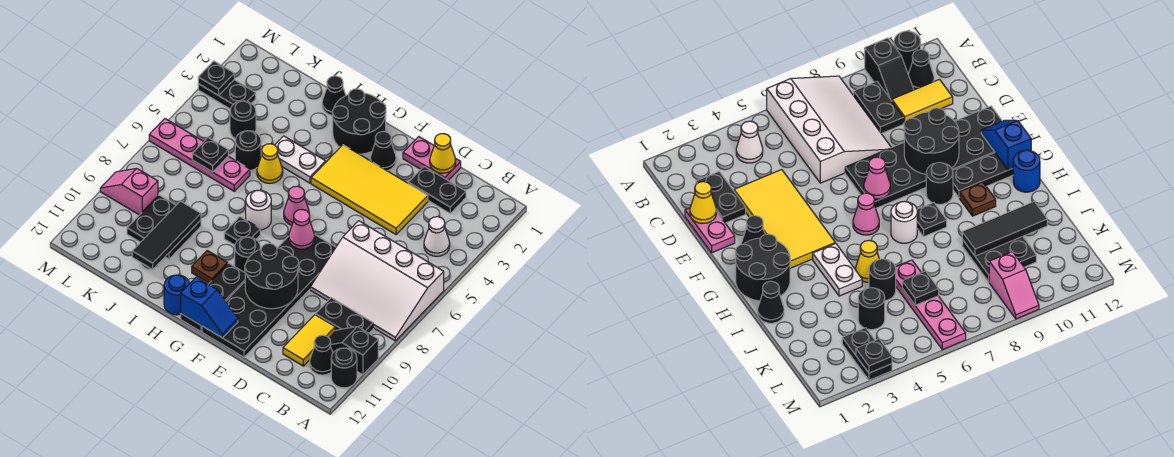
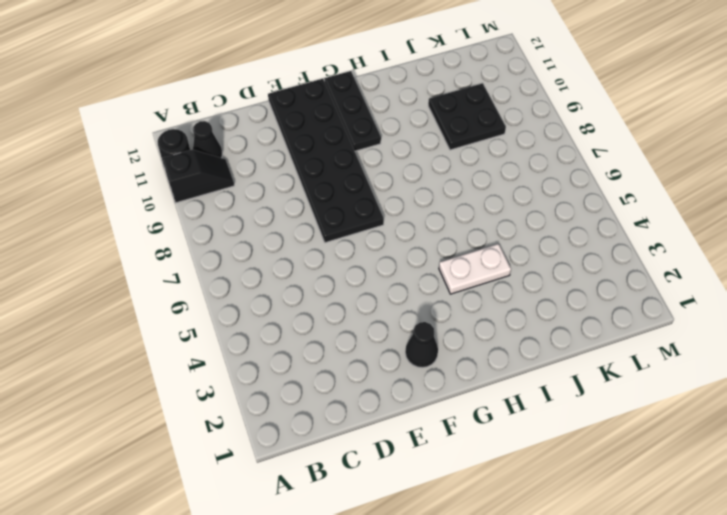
none -> white 3x4 slope [310,221,444,341]
none -> white 1x1 cone [424,217,450,256]
none -> black 1x2 plate [316,298,373,333]
none -> black 1x2 plate [408,167,466,213]

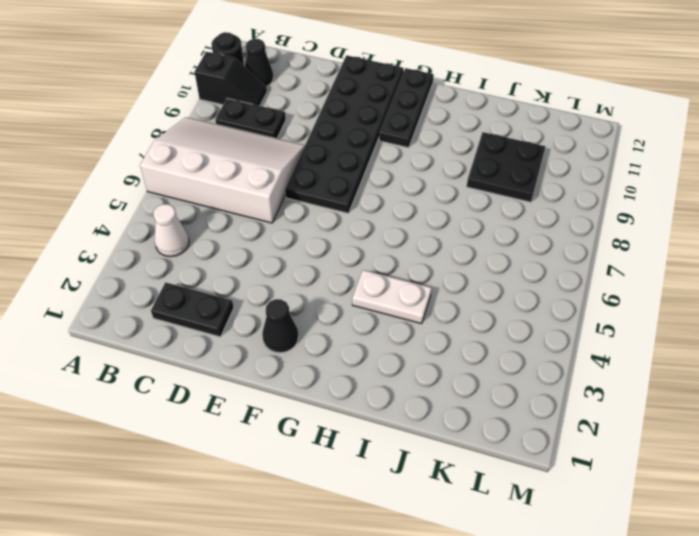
none -> yellow 1x2 tile [283,315,335,366]
none -> pink 1x2 plate [403,137,461,181]
none -> yellow 2x4 tile [311,145,428,234]
none -> black 2x2 round brick [332,89,386,154]

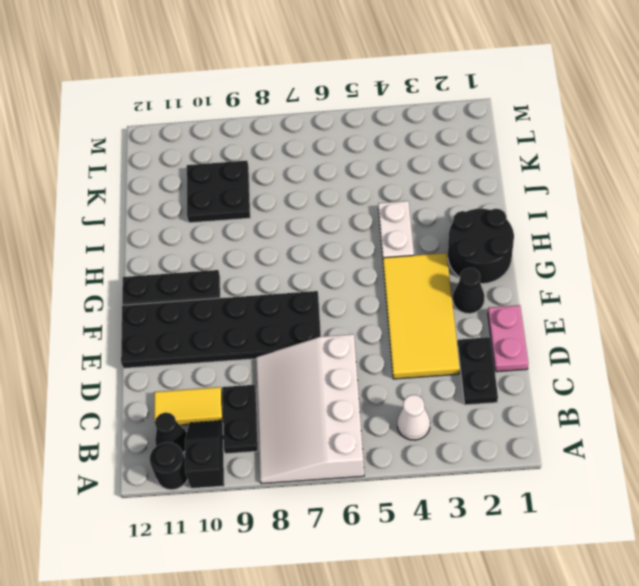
none -> pink 1x1 cone [284,186,309,225]
none -> black 1x1 round brick [235,237,260,273]
none -> white 1x1 round brick [246,190,271,230]
none -> black 1x1 plate [224,217,260,245]

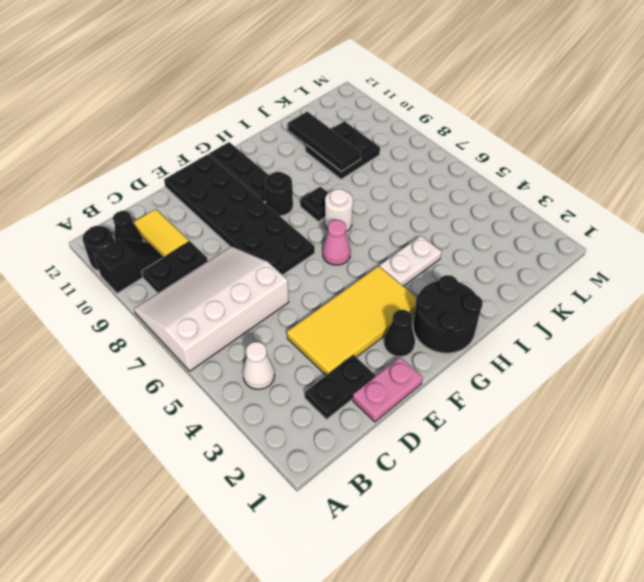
none -> brown 1x1 plate [192,250,228,283]
none -> blue 1x1 round brick [164,275,190,315]
none -> black 1x1 cone [322,76,346,115]
none -> yellow 1x1 cone [257,144,283,183]

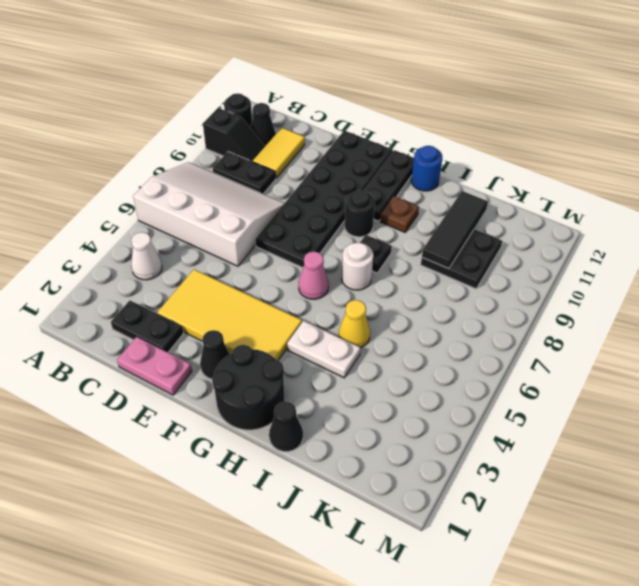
none -> black 1x1 round brick [235,131,261,170]
none -> pink 1x4 plate [149,119,250,191]
none -> black 1x1 round brick [230,101,256,139]
none -> black 1x2 plate [198,80,256,109]

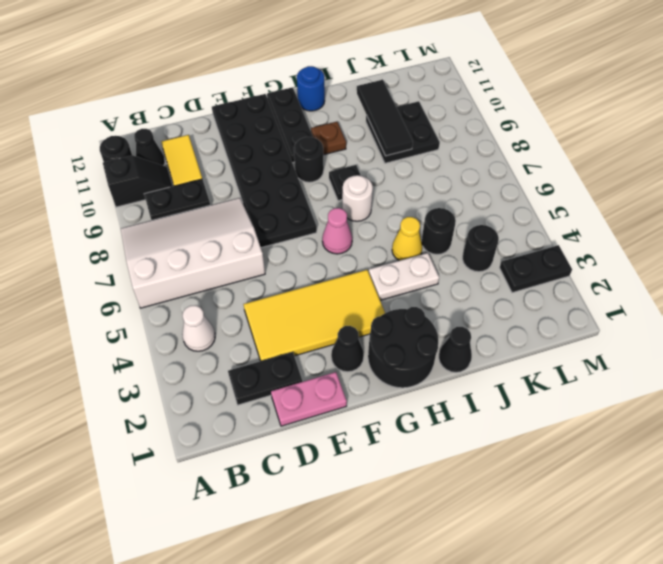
none -> pink 1x4 plate [149,119,250,191]
none -> pink 1x2 slope [100,168,158,215]
none -> yellow 1x1 cone [430,134,456,173]
none -> black 2x2 round brick [245,243,299,309]

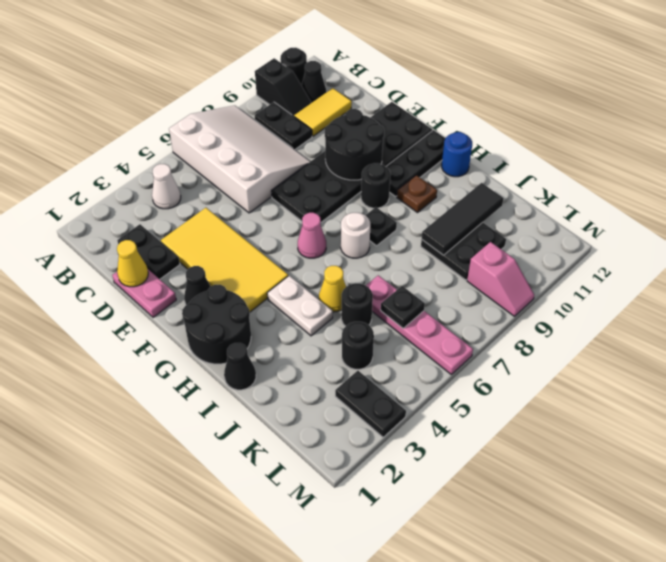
none -> pink 1x1 cone [289,210,315,249]
none -> blue 1x2 slope [181,277,238,338]
none -> black 1x1 plate [198,61,234,96]

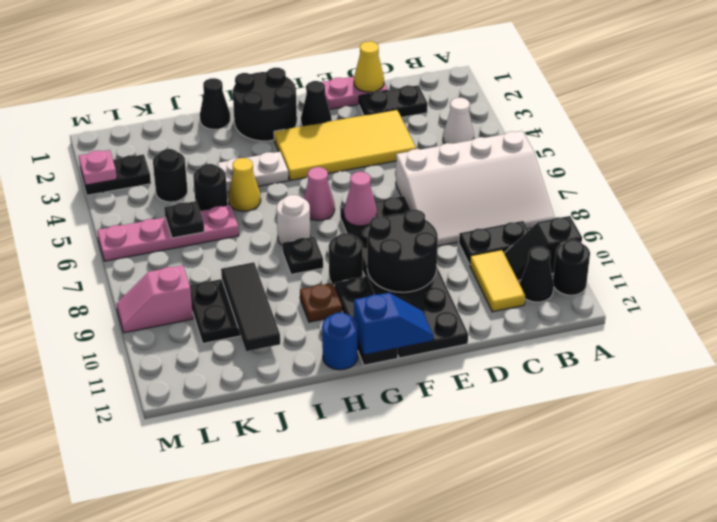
pink 1x1 plate [79,150,117,185] -> black 1x1 plate [198,61,234,96]

